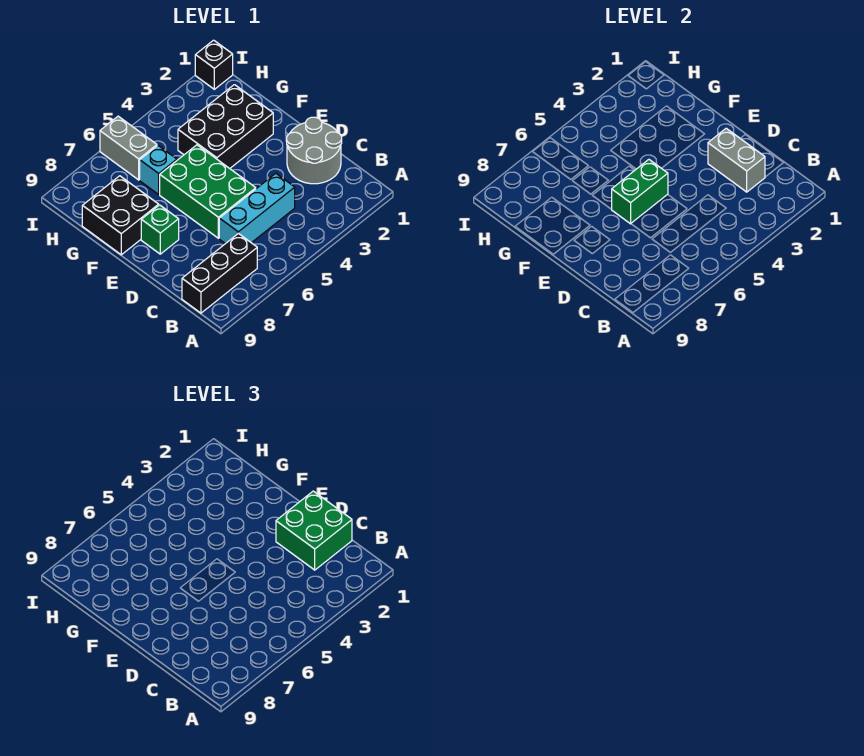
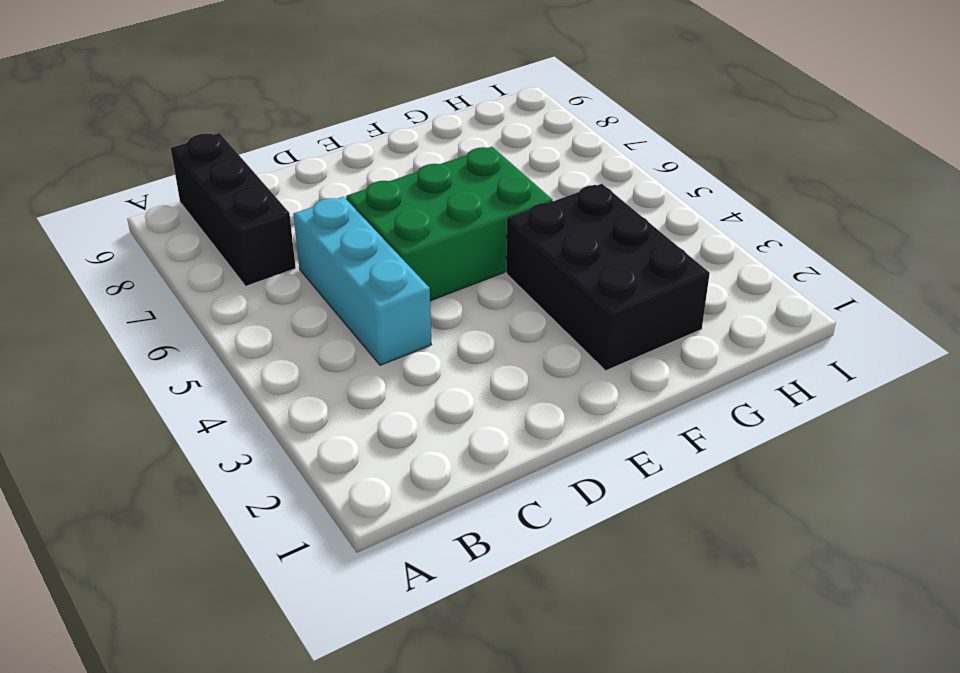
none -> grey 2x2 round brick [286,117,342,184]
none -> green 1x1 brick [141,205,179,254]
none -> black 2x2 brick [82,176,159,255]

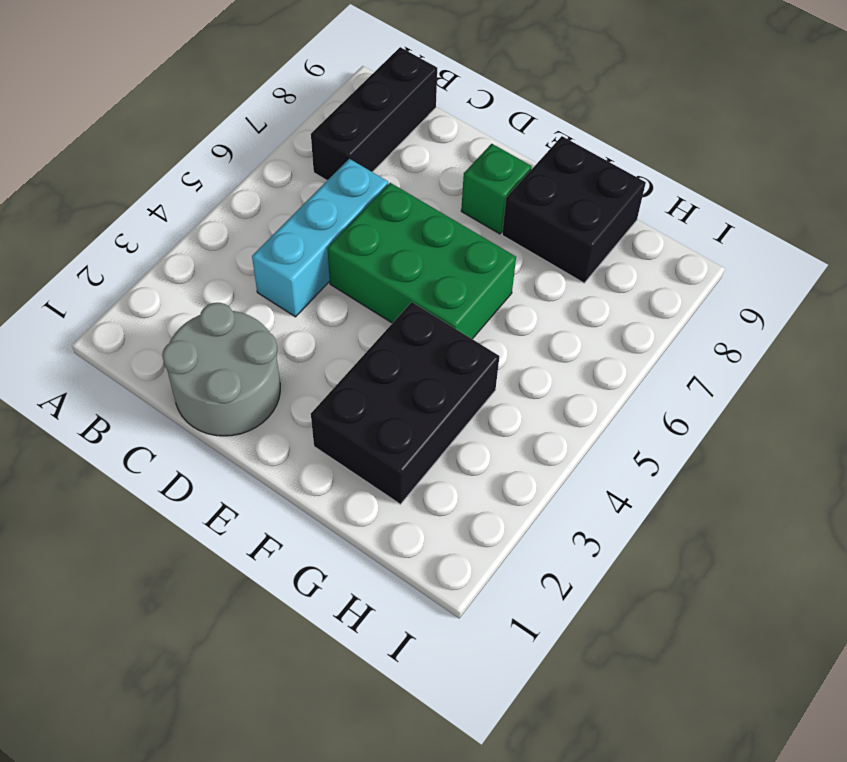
none -> cyan 1x1 brick [140,146,177,194]
none -> grey 1x2 brick [100,116,157,180]
none -> black 1x1 brick [195,40,233,89]

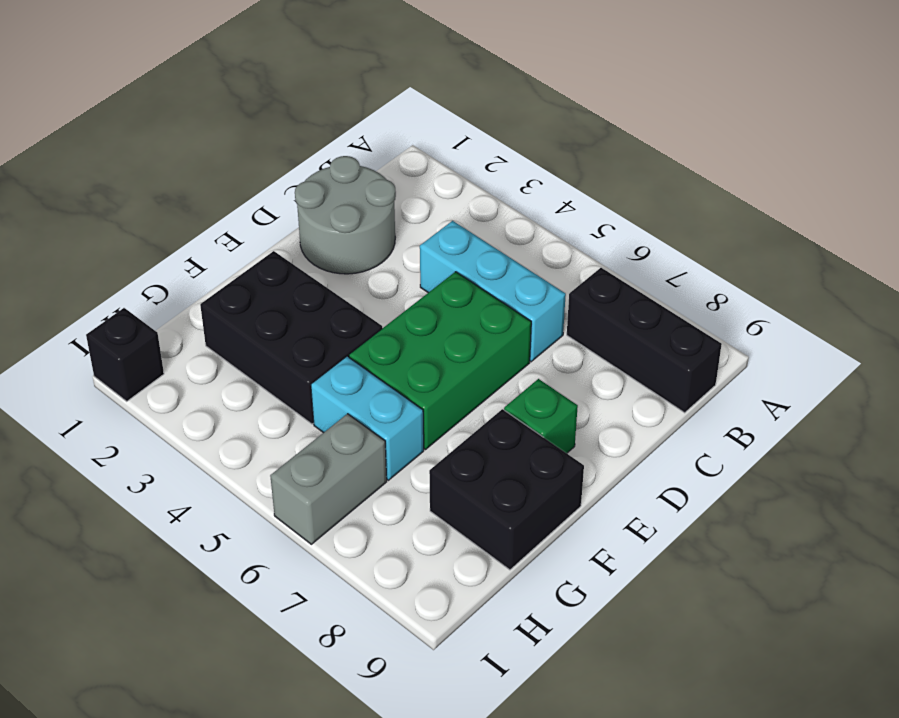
cyan 1x2 brick [311,356,424,480] -> cyan 1x1 brick [140,146,177,194]
none -> grey 1x2 brick [708,128,765,192]
none -> green 1x2 brick [611,160,668,224]
none -> green 2x2 brick [276,491,352,570]

